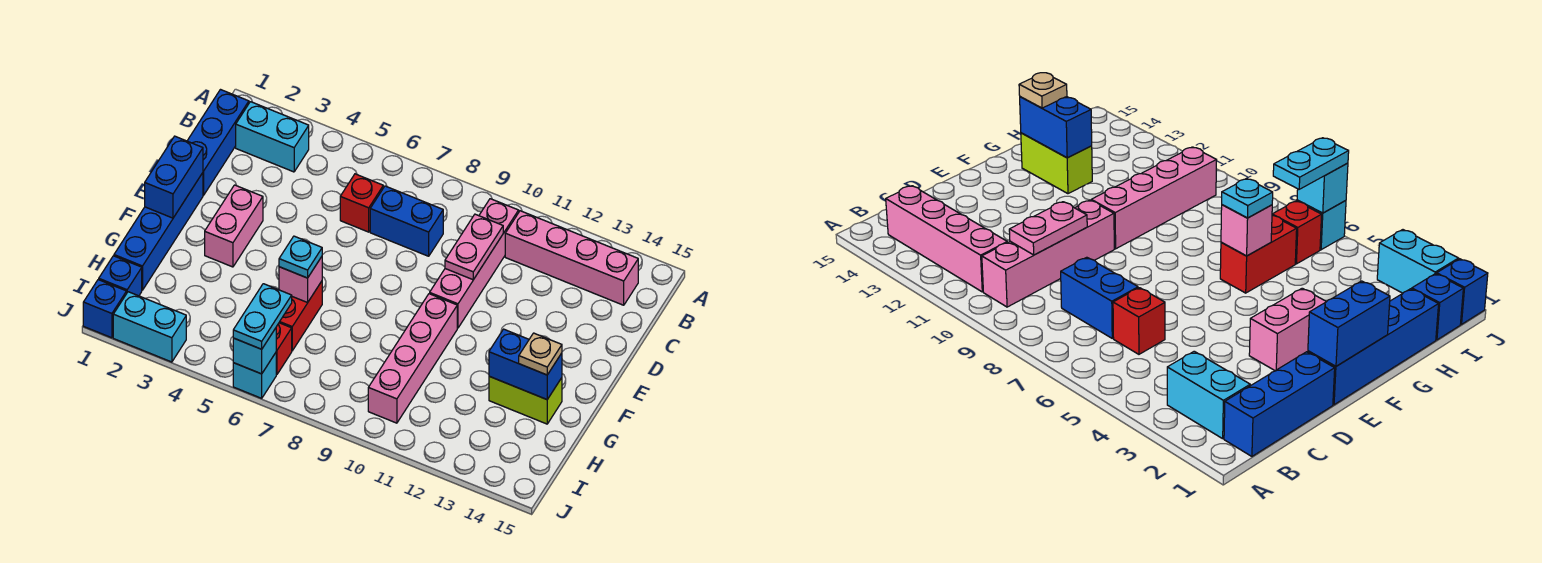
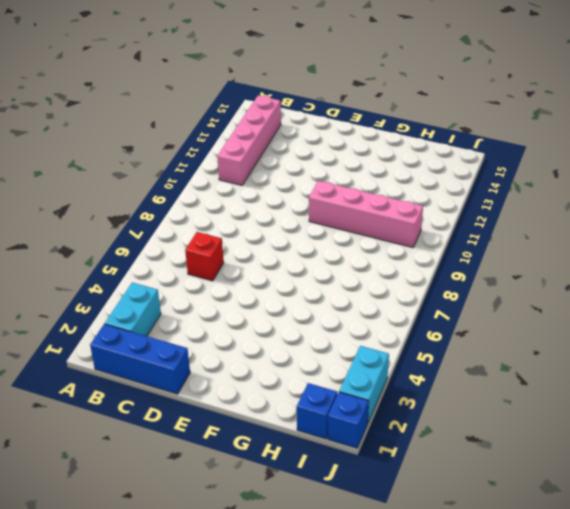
none -> pink 1x4 brick [430,199,519,328]
none -> blue 1x2 brick [370,186,443,256]
none -> blue 1x4 brick [114,173,203,290]

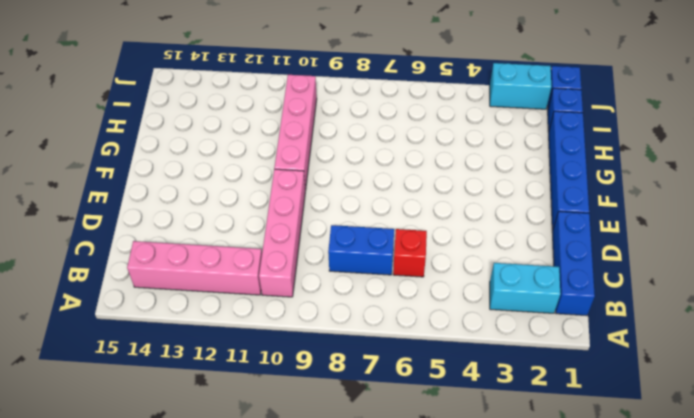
none -> pink 1x2 brick [205,185,263,267]
none -> red 1x2 brick [279,281,322,351]
none -> lime 1x2 brick [489,376,562,424]

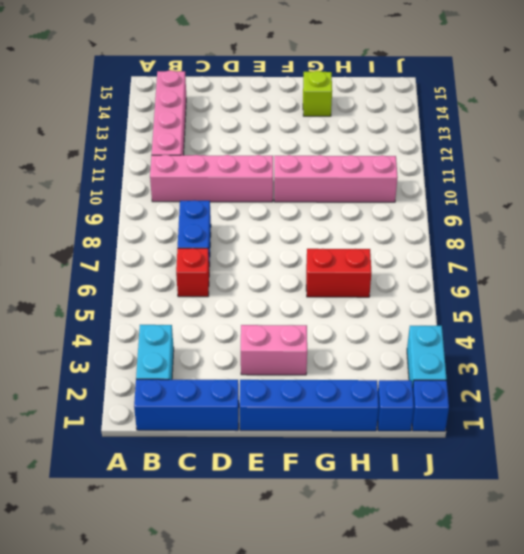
lime 1x1 brick [303,71,332,116] -> lime 1x2 brick [489,376,562,424]
none -> red 1x1 brick [276,323,292,375]
none -> cyan 1x1 brick [233,353,276,398]
none -> pink 1x2 plate [445,214,503,280]

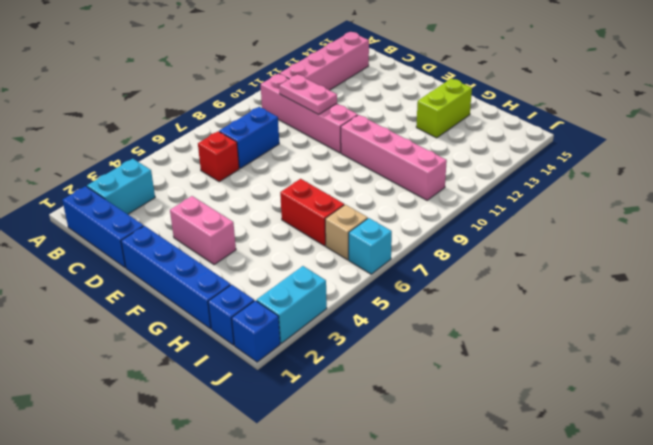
tan 1x1 brick [325,205,368,260] -> red 1x1 brick [276,323,292,375]
none -> blue 1x2 brick [145,136,203,218]
none -> pink 1x1 brick [279,257,322,303]
none -> blue 1x2 brick [489,329,562,399]

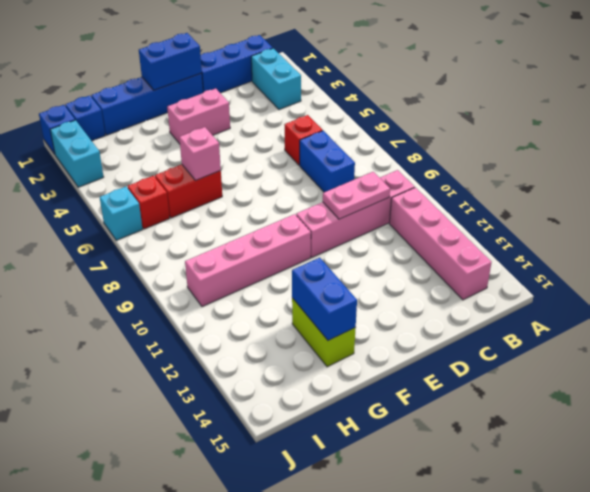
none -> cyan 1x1 brick [233,328,276,374]
none -> cyan 1x1 plate [279,236,322,278]
none -> tan 1x1 plate [519,333,562,375]

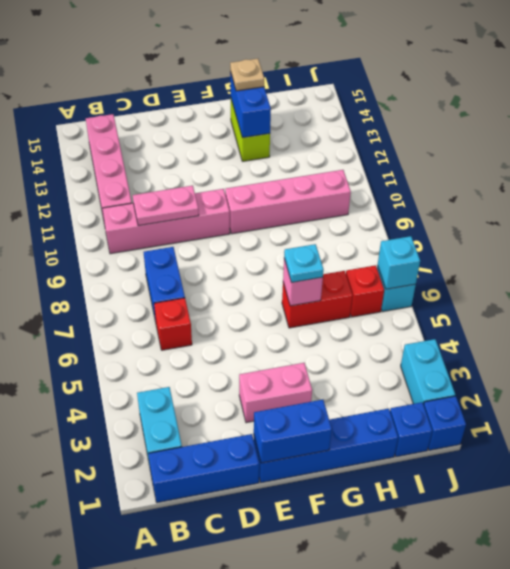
none -> cyan 1x2 plate [233,284,292,349]

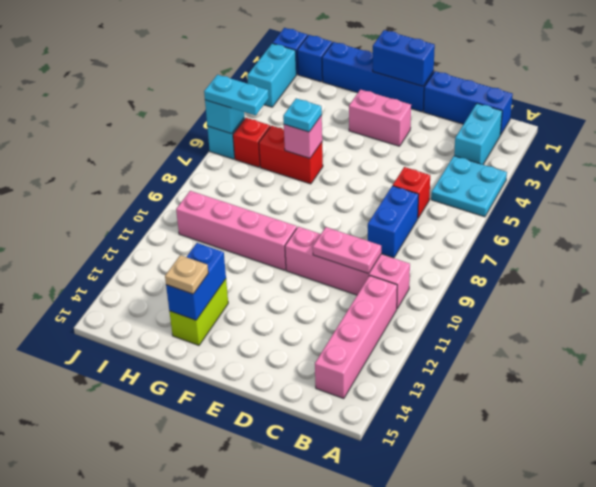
cyan 2x2 plate [431,156,507,217] -> none

